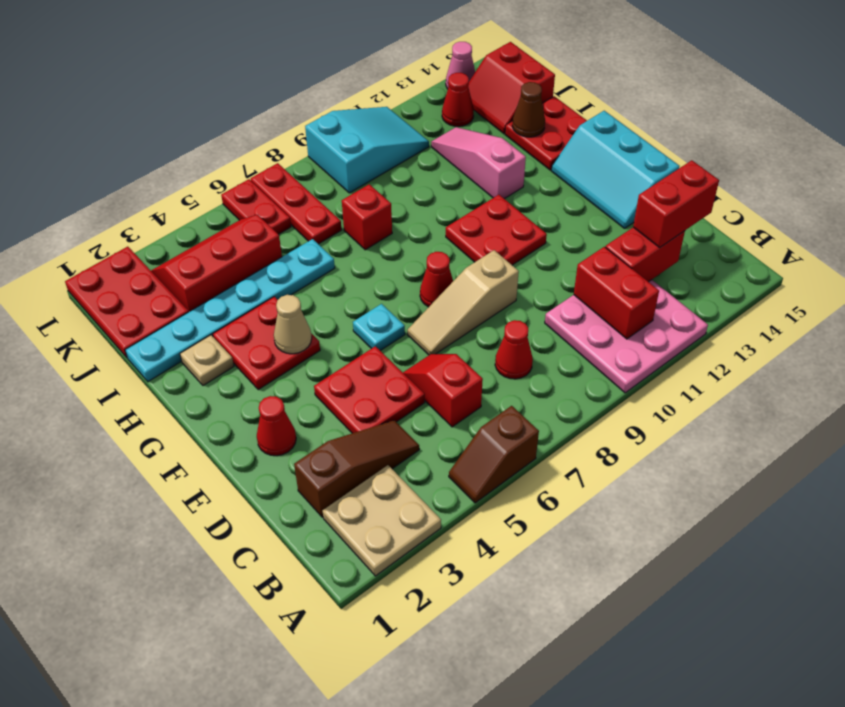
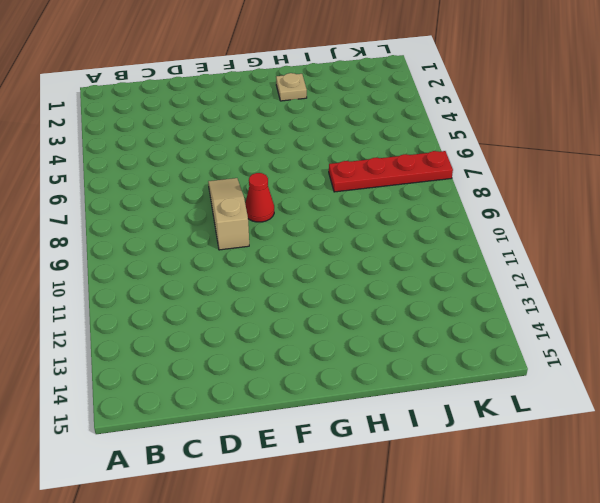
red 1x4 plate [329,151,453,192] -> red 1x3 plate [251,163,341,244]
none -> tan 2x2 plate [323,465,441,576]
none -> brown 1x2 slope [449,406,539,503]
none -> pink 3x3 plate [545,280,708,393]
none -> brown 1x3 slope [294,420,419,517]

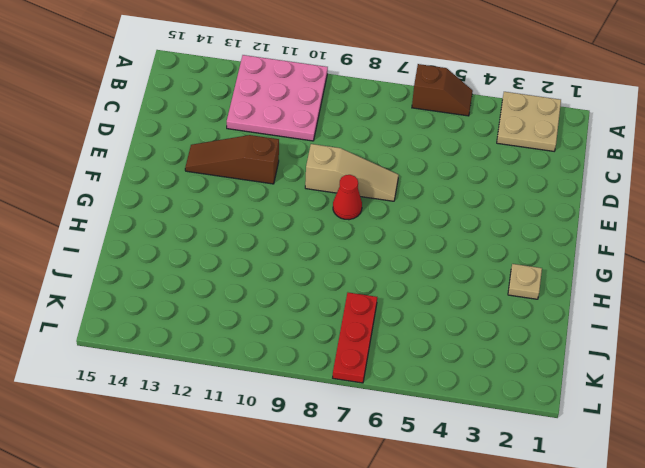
brown 1x3 slope [185,135,279,184] -> brown 1x3 slope moved to [294,420,419,517]
none -> red 1x2 slope [403,354,483,427]
none -> red 1x1 cone [495,320,533,379]
none -> red 2x2 plate [314,346,425,433]
none -> red 1x1 cone [257,396,296,456]

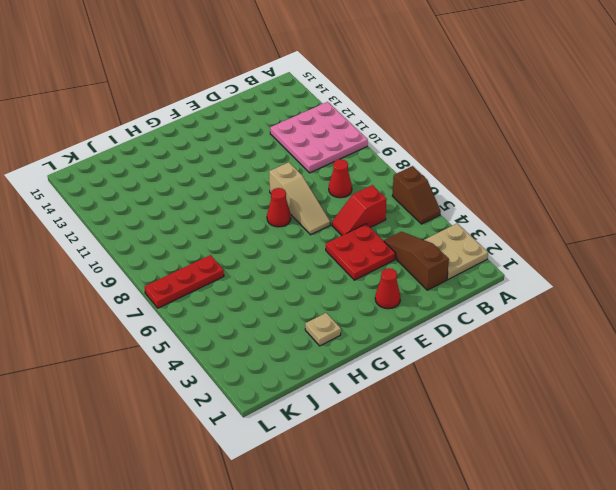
none -> cyan 2x3 slope [552,111,680,228]
none -> cyan 1x1 plate [353,304,405,351]
none -> red 2x2 plate [446,195,547,265]
none -> red 2x2 plate [213,297,320,390]

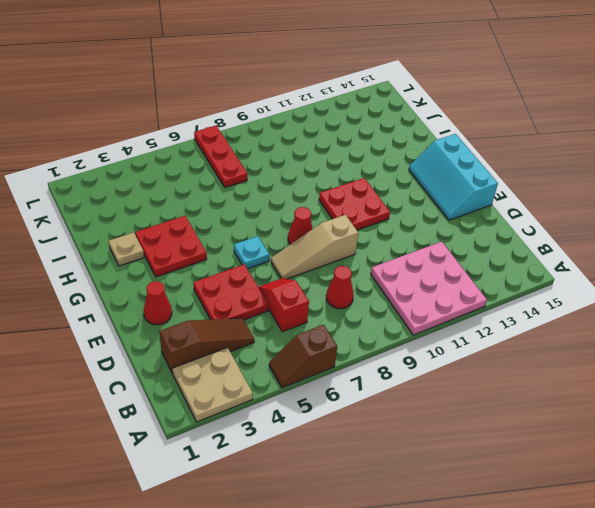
none -> pink 1x3 slope [431,127,526,199]
none -> red 2x2 plate [505,96,587,170]
none -> cyan 1x6 plate [125,239,335,381]
none -> red 1x1 brick [342,184,392,250]

